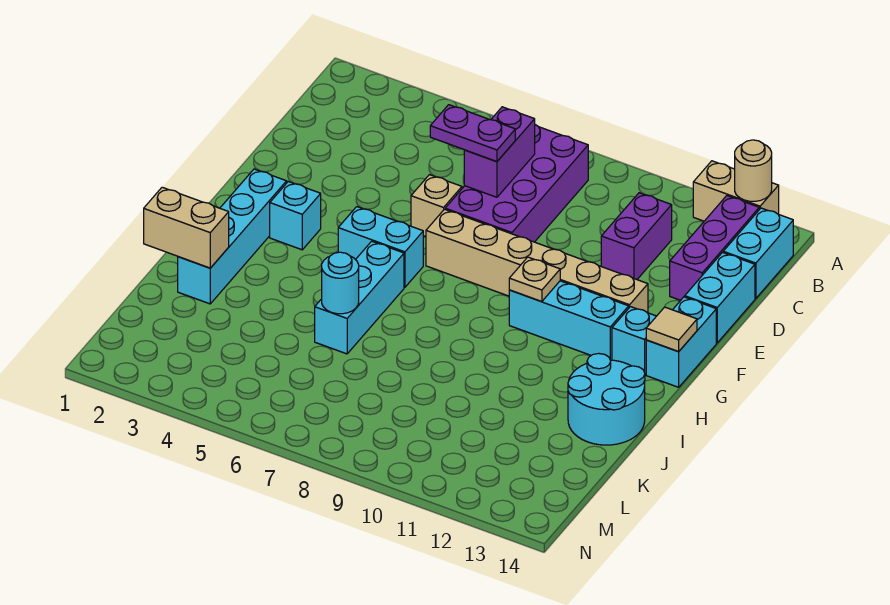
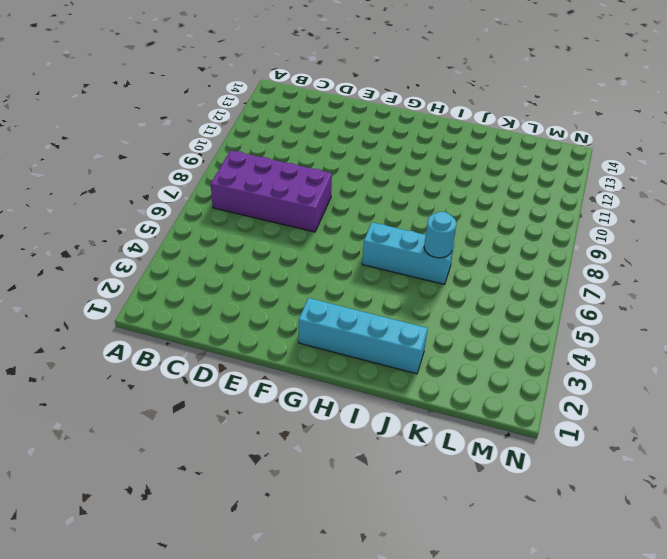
none -> tan 1x2 brick [693,161,779,221]
none -> purple 1x3 brick [670,196,759,300]
none -> cyan 1x2 brick [723,208,793,299]

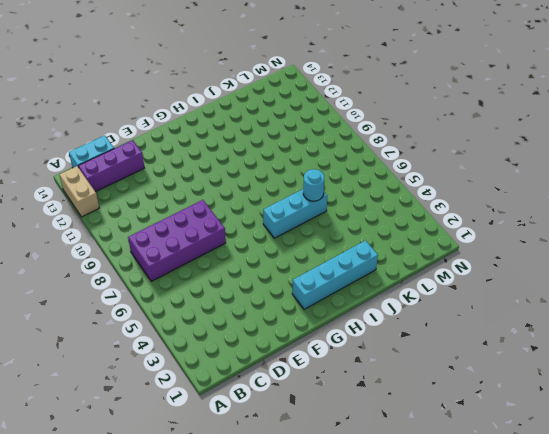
none -> purple 1x2 brick [601,193,672,279]
none -> cyan 1x2 brick [685,253,755,343]
none -> tan 1x1 brick [411,175,462,236]

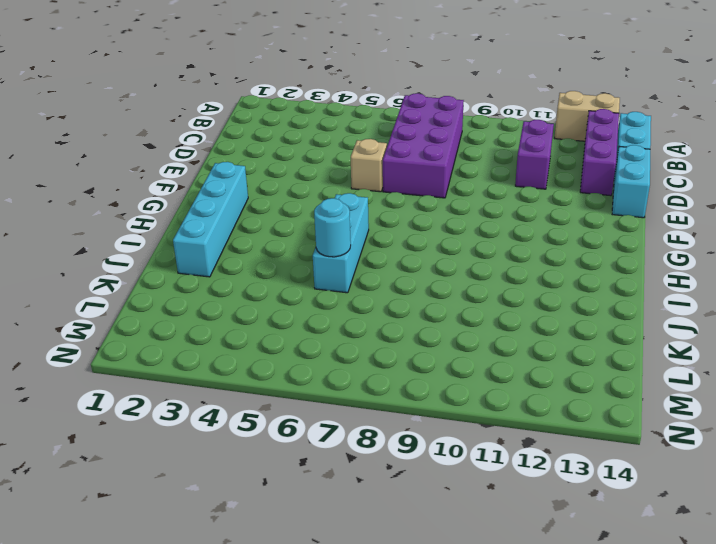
none -> tan 1x6 brick [426,209,648,313]
none -> cyan 1x2 brick [646,297,716,387]
none -> cyan 1x1 brick [270,182,321,250]

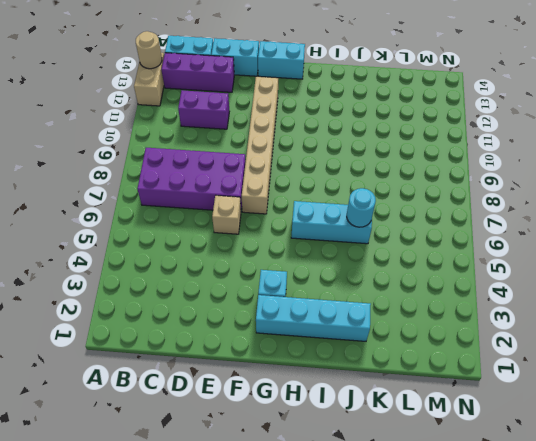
none -> cyan 1x2 brick [338,207,423,287]
none -> cyan 1x3 brick [509,281,629,360]
none -> cyan 1x1 brick [612,307,656,374]

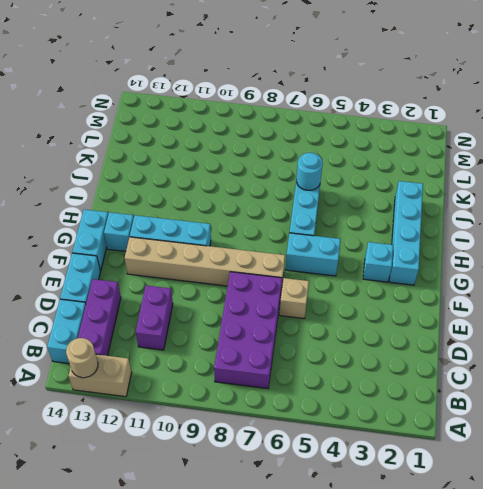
none -> cyan 2x2 round brick [568,353,645,445]
none -> purple 1x2 brick [464,107,535,197]
none -> tan 1x1 plate [509,257,560,302]

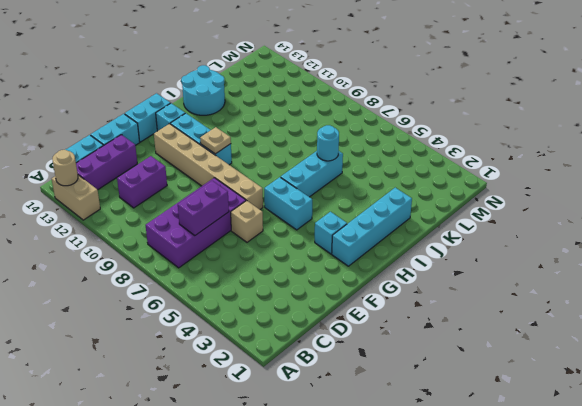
none -> tan 1x1 tile [646,307,697,352]
none -> tan 1x2 brick [144,187,229,268]
none -> purple 1x2 plate [430,105,515,162]

